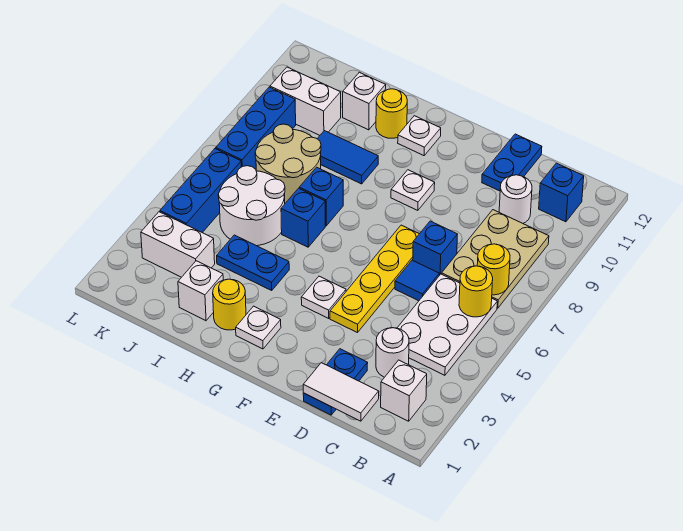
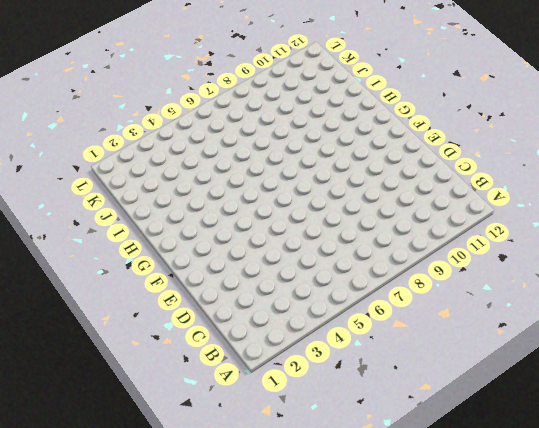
none -> white 1x1 brick [381,360,427,421]
none -> white 2x3 plate [397,274,497,375]
none -> tan 2x3 plate [442,210,549,308]
none -> blue 1x1 brick [539,163,584,222]

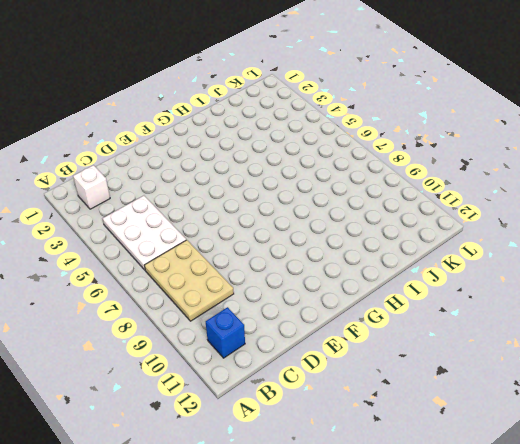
none -> white 1x1 round brick [376,328,409,377]
none -> white 1x1 round brick [499,175,532,223]
none -> blue 1x2 plate [303,349,368,415]
none -> blue 1x1 tile [395,260,439,301]

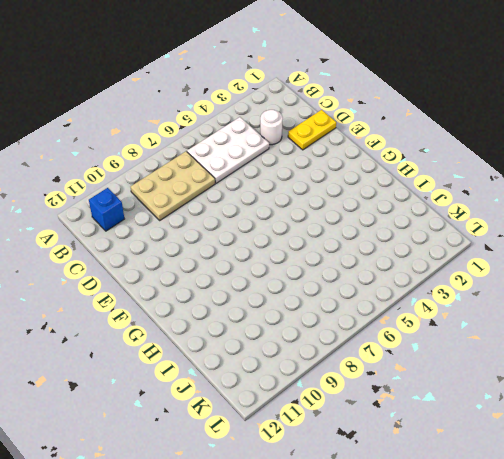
yellow 1x2 plate [288,110,336,150] -> blue 1x2 plate [303,349,368,415]
none -> white 1x1 brick [381,360,427,421]
none -> white 1x1 round brick [499,175,532,223]
none -> blue 1x1 tile [395,260,439,301]
none -> blue 1x1 brick [413,221,458,275]

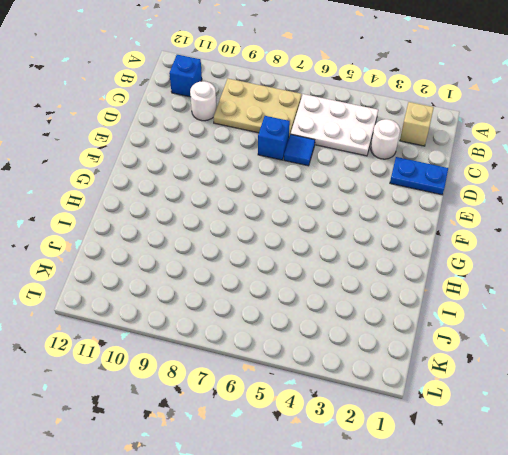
tan 1x1 brick [400,102,434,146] -> white 1x1 brick [381,360,427,421]
none -> blue 1x2 plate [482,134,542,191]
none -> yellow 1x4 plate [330,225,419,333]
none -> white 1x1 plate [301,276,346,318]
none -> white 1x1 plate [391,170,435,210]

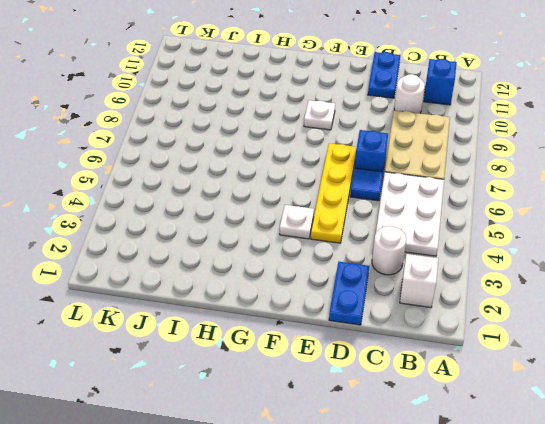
none -> white 1x1 plate [236,306,281,349]
none -> white 1x1 plate [398,116,441,156]
none -> yellow 1x1 round brick [213,279,246,330]
none -> blue 1x2 plate [217,235,289,290]

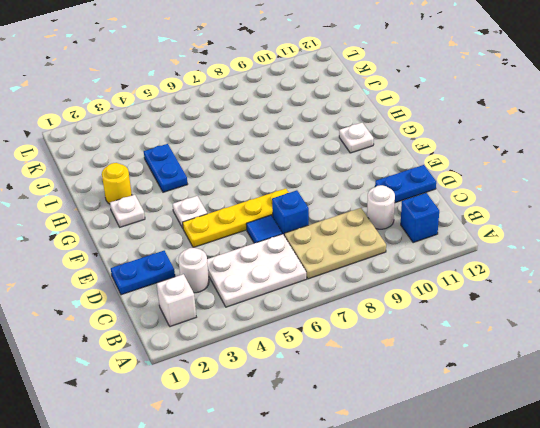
none -> white 1x1 plate [391,170,435,210]
none -> blue 1x1 brick [281,188,325,247]
none -> blue 1x1 brick [299,167,343,226]
none -> blue 1x2 tile [317,131,378,184]

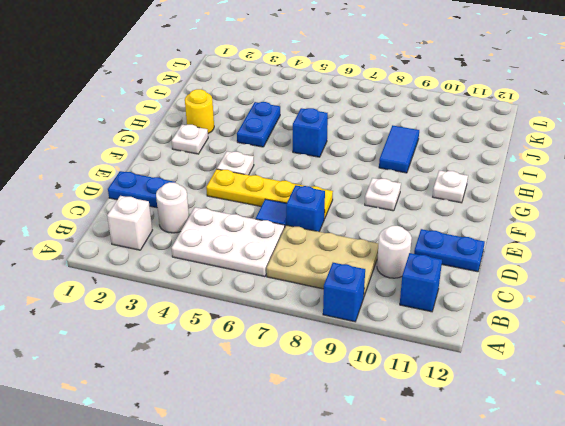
blue 1x1 brick [323,263,365,322] -> blue 1x1 brick moved to [299,167,343,226]
none -> yellow 1x1 round brick [376,89,407,138]
none -> white 1x1 brick [178,261,223,321]
none -> white 2x2 round brick [218,166,285,246]
none -> tan 2x2 round brick [255,124,321,203]

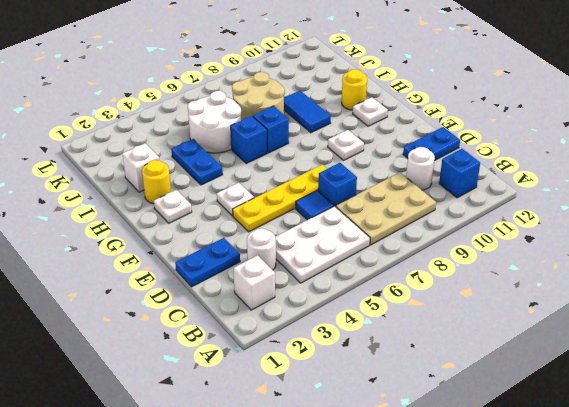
none -> white 1x1 brick [343,72,386,130]
none -> white 1x2 brick [141,212,215,277]
none -> white 1x2 brick [270,67,341,135]
none -> blue 1x3 brick [160,149,241,233]

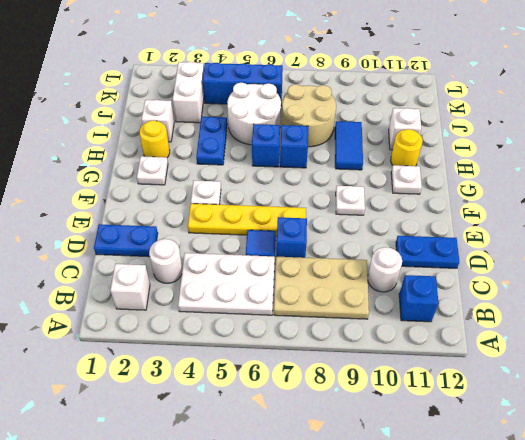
none -> white 1x2 brick [270,67,341,135]
none -> blue 1x3 brick [216,87,296,169]
none -> yellow 1x1 round brick [459,266,493,317]
none -> yellow 1x1 round brick [477,244,510,295]

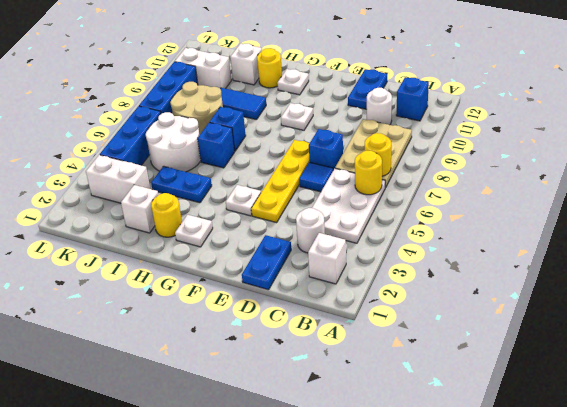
none -> white 1x2 tile [303,363,379,421]

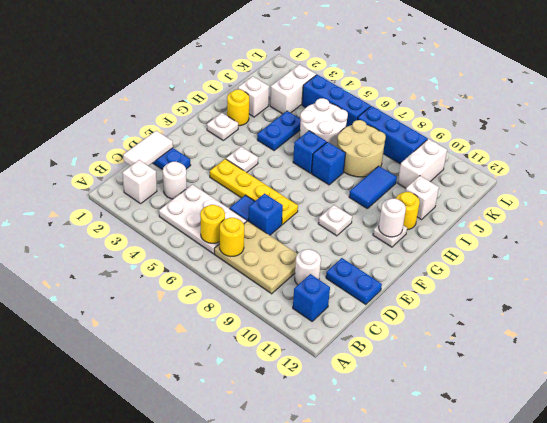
white 1x1 round brick [379,199,406,237] -> none

